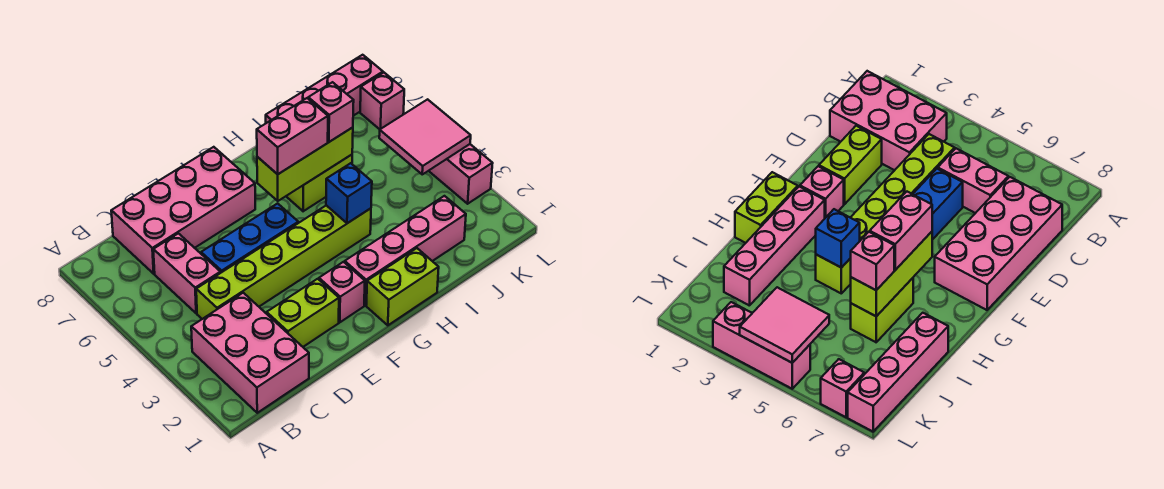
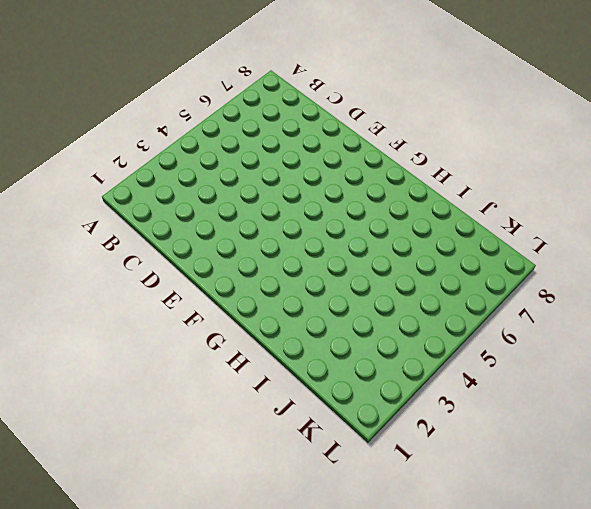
none -> pink 2x3 brick [191,293,309,413]
none -> lime 1x6 brick [196,205,371,319]
none -> pink 1x2 brick [153,233,220,313]

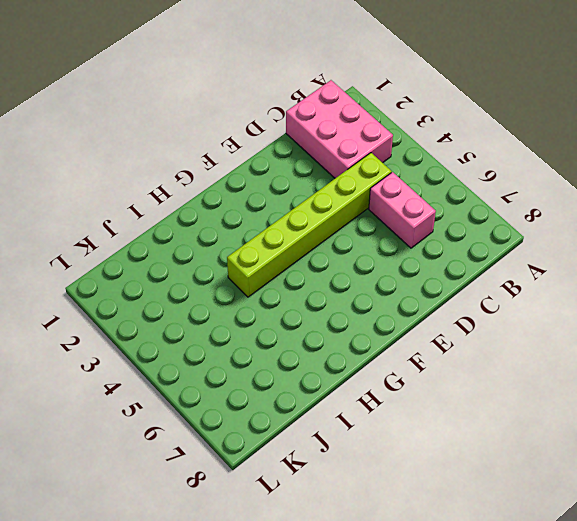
none -> pink 2x4 brick [111,147,255,274]
none -> lime 1x2 brick [267,279,339,347]
none -> blue 1x3 brick [201,203,298,273]

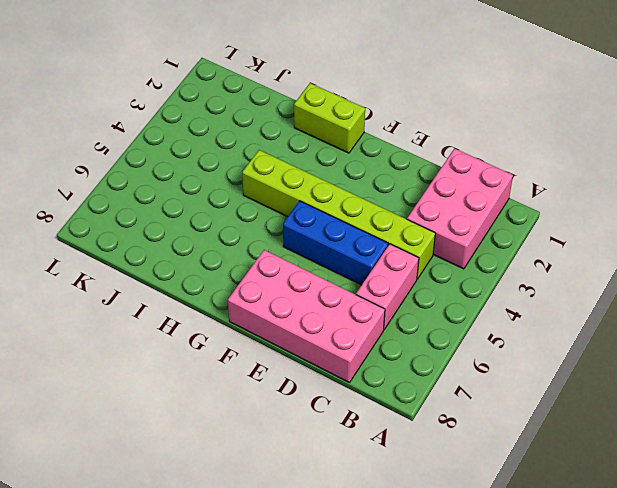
none -> lime 1x2 brick [267,279,339,347]
none -> pink 1x1 brick [319,262,365,322]
none -> pink 1x4 brick [345,196,466,305]

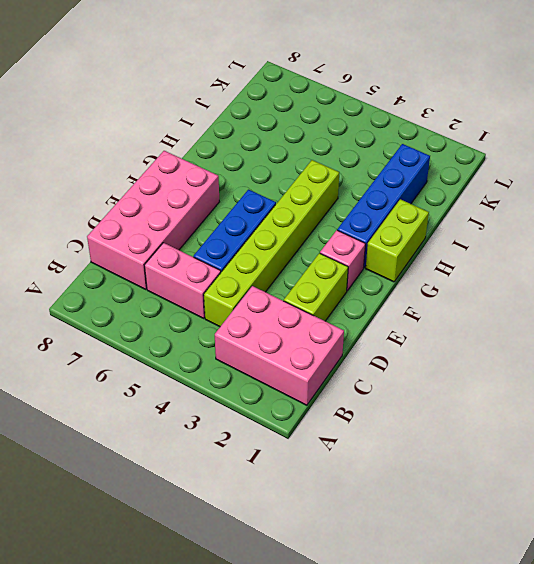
blue 1x4 brick [337,144,430,268] -> pink 1x4 brick [345,196,466,305]
none -> lime 1x2 brick [286,155,352,211]
none -> pink 1x4 brick [266,55,383,123]
none -> pink 1x3 brick [429,144,493,204]

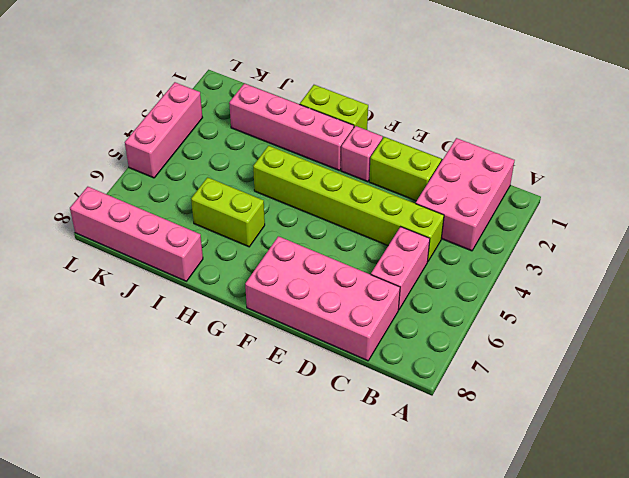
none -> blue 1x3 brick [201,203,298,273]
none -> pink 1x1 brick [360,73,404,129]
none -> lime 1x3 brick [257,127,353,201]

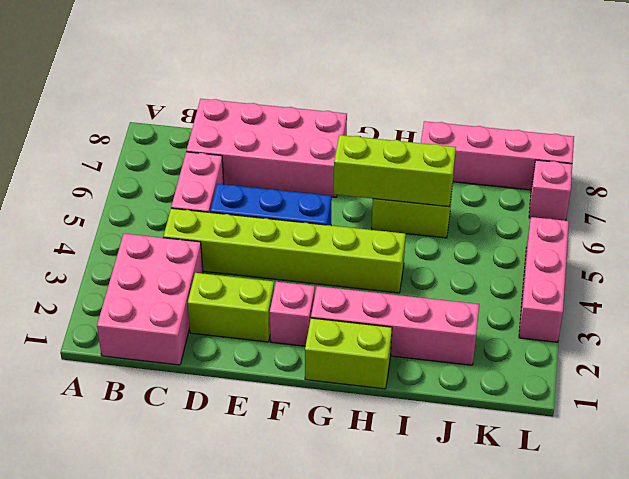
none -> blue 1x1 brick [326,163,372,223]
none -> pink 2x2 tile [379,99,471,174]
none -> pink 1x2 brick [257,98,328,174]

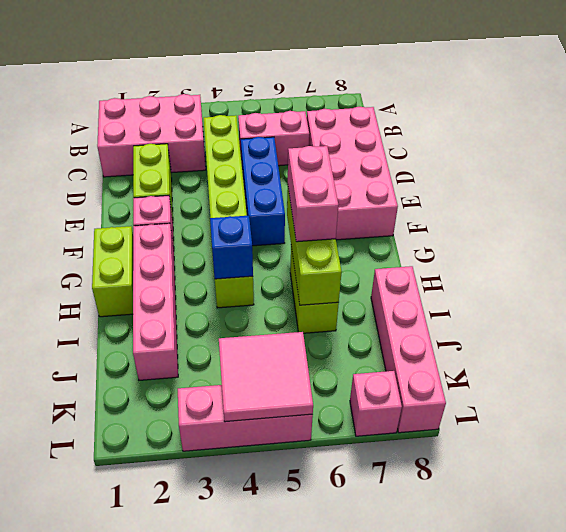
none -> pink 1x1 brick [308,82,354,142]

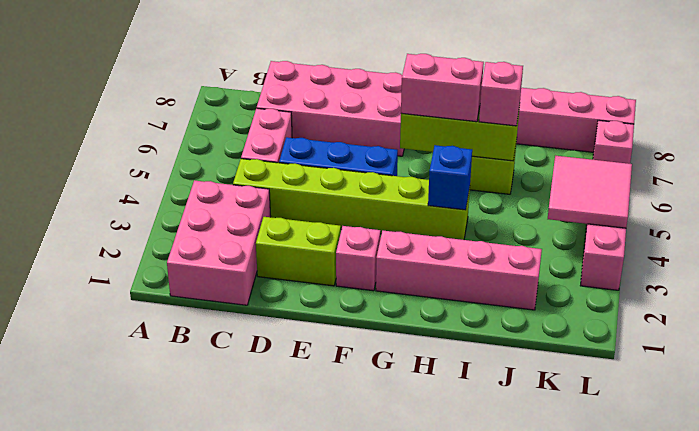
none -> lime 1x2 brick [366,248,439,325]

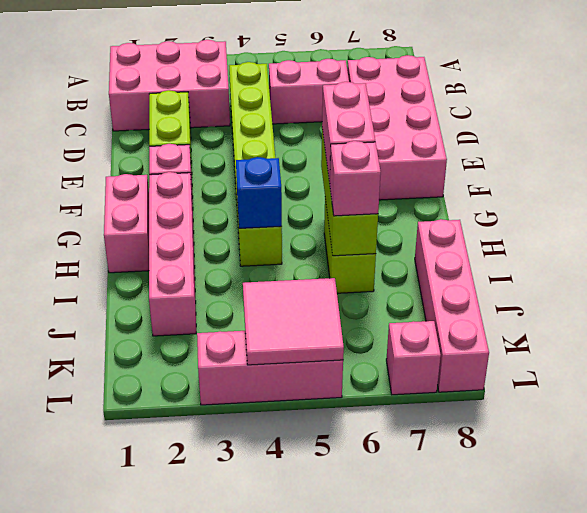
pink 1x2 brick [104,174,149,273] -> lime 1x2 brick [366,248,439,325]
none -> blue 1x3 brick [201,203,298,273]

